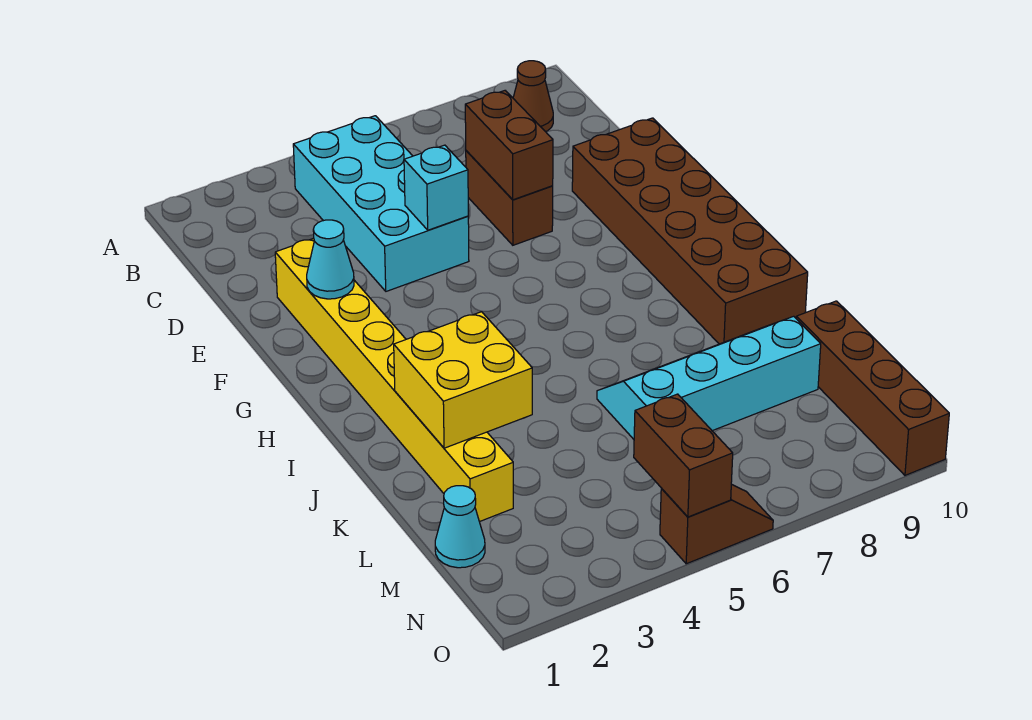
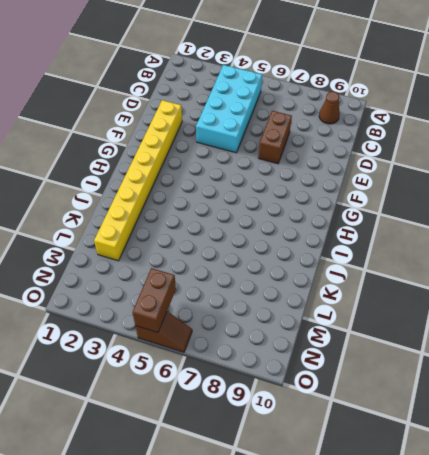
none -> brown 2x6 brick [572,118,808,344]
none -> cyan 2x4 slope [597,316,821,439]
none -> brown 1x4 brick [796,301,949,475]

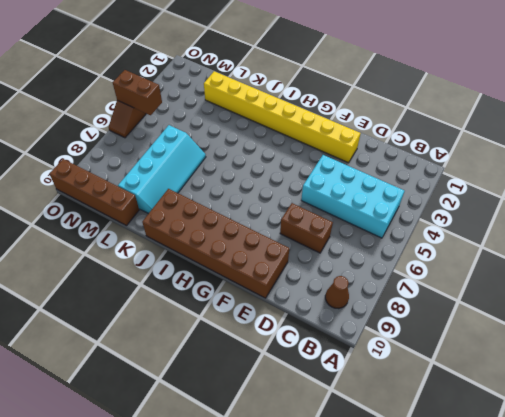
none -> cyan 1x1 cone [435,486,485,568]
none -> brown 1x2 brick [465,91,553,200]
none -> cyan 1x1 brick [404,145,468,230]

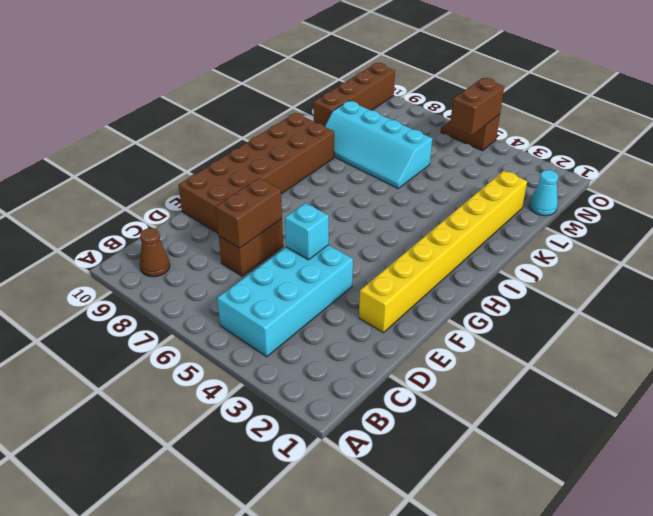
none -> cyan 1x1 cone [307,220,354,299]
none -> yellow 2x2 brick [394,312,532,448]

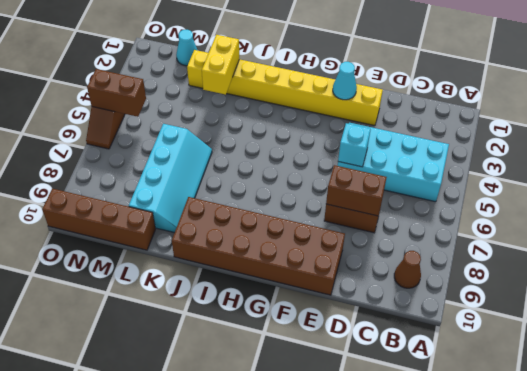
yellow 1x2 brick [202,35,239,95] -> yellow 2x2 brick [394,312,532,448]

